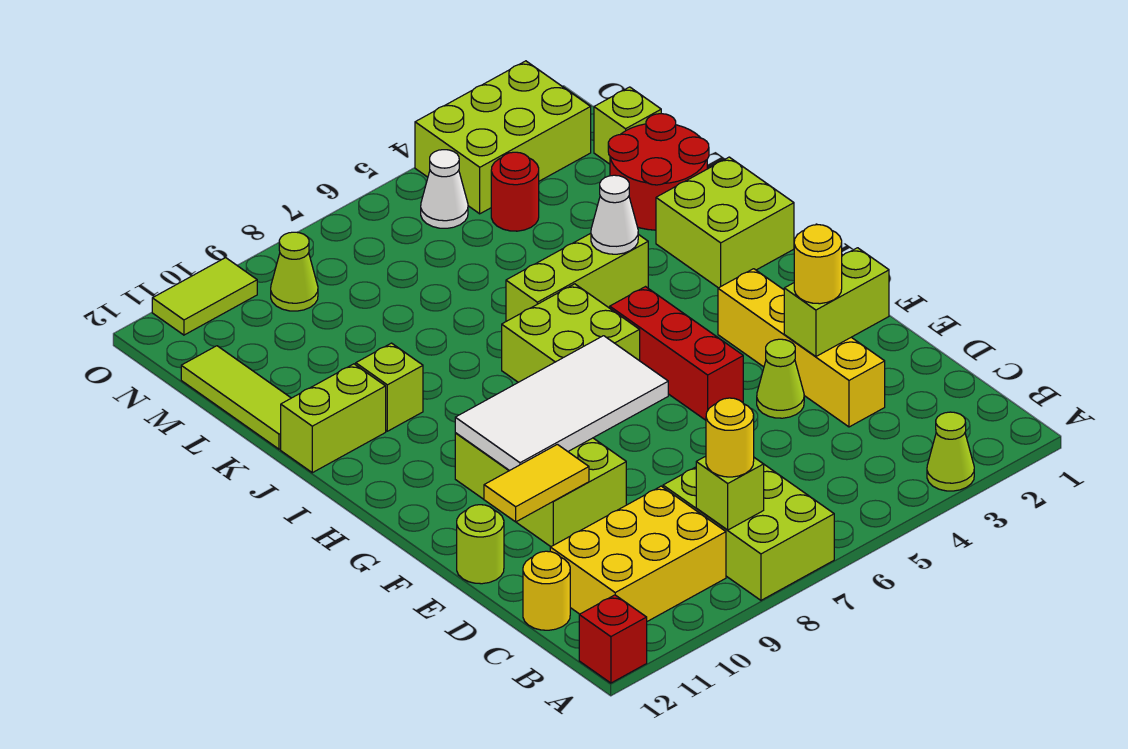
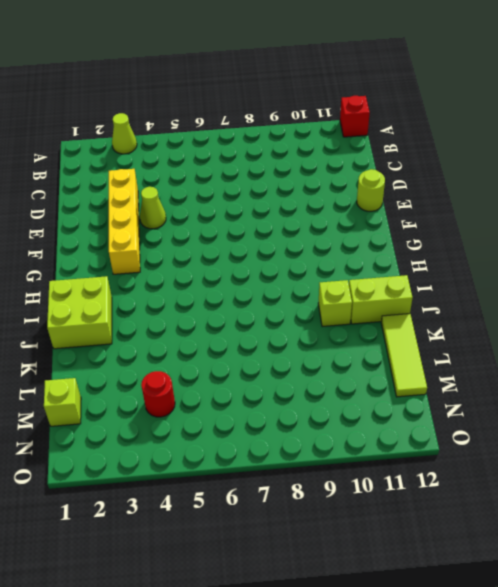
none -> lime 2x3 brick [663,465,834,600]
none -> yellow 2x3 brick [550,486,726,621]
none -> yellow 1x1 round brick [523,551,570,630]
none -> lime 2x3 brick [455,433,626,547]

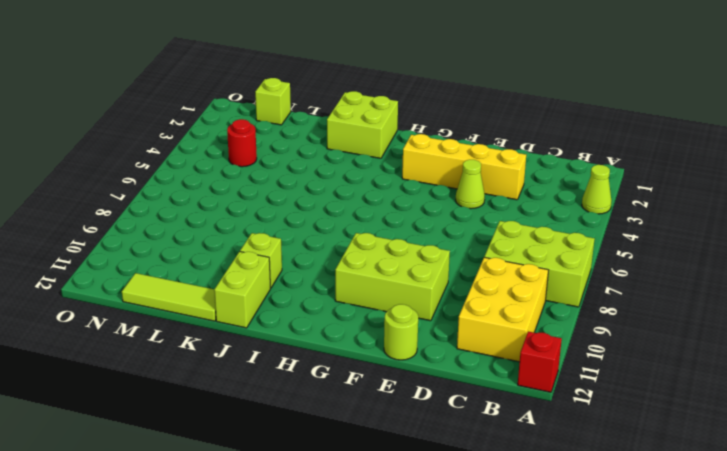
none -> yellow 1x1 round brick [523,551,570,630]
none -> red 1x3 brick [610,287,743,420]
none -> lime 2x2 brick [502,284,640,382]
none -> lime 1x3 brick [506,233,648,321]

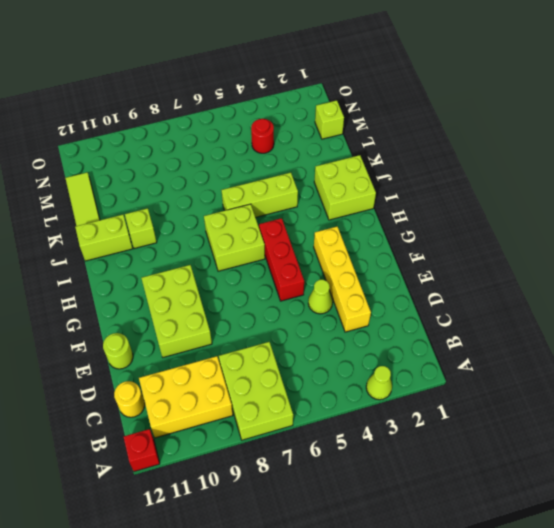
none -> red 2x2 round brick [608,114,709,230]
none -> lime 2x3 brick [415,61,591,214]
none -> white 1x1 cone [421,150,468,228]
none -> lime 1x1 cone [271,232,318,311]

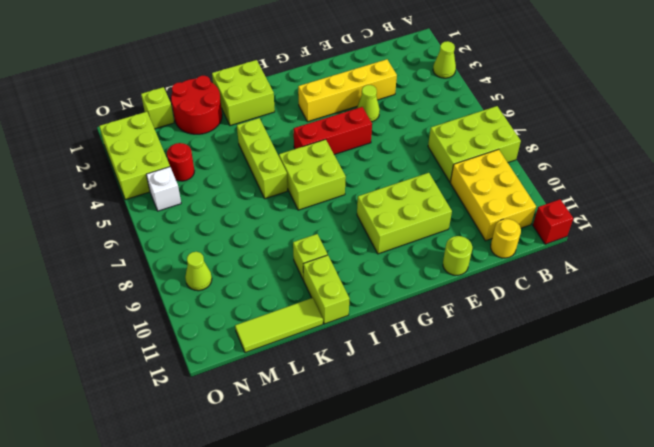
white 1x1 brick [146,167,181,211] -> white 1x1 cone [421,150,468,228]
none -> lime 1x2 tile [152,258,257,335]
none -> lime 1x1 brick [696,456,764,530]
none -> lime 1x2 brick [784,248,889,356]
none -> yellow 1x2 tile [484,444,589,522]

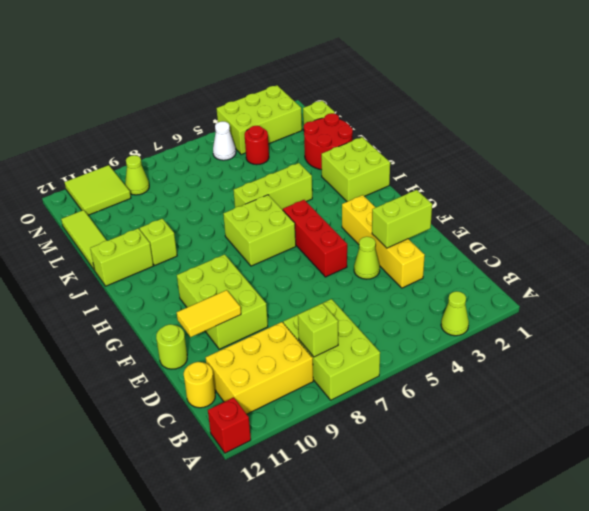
lime 2x2 tile [65,165,131,215] -> lime 1x2 tile [152,258,257,335]
none -> white 2x4 tile [455,336,668,471]
none -> white 1x1 cone [591,175,638,254]
none -> yellow 1x1 round brick [706,398,754,477]
none -> yellow 1x1 round brick [794,225,842,304]

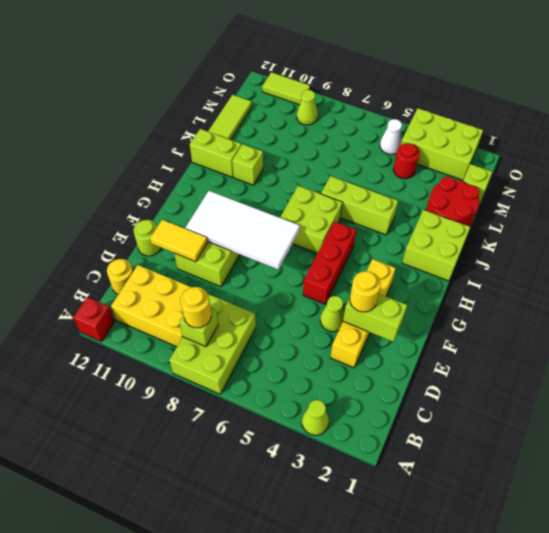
none -> white 1x1 cone [591,175,638,254]

